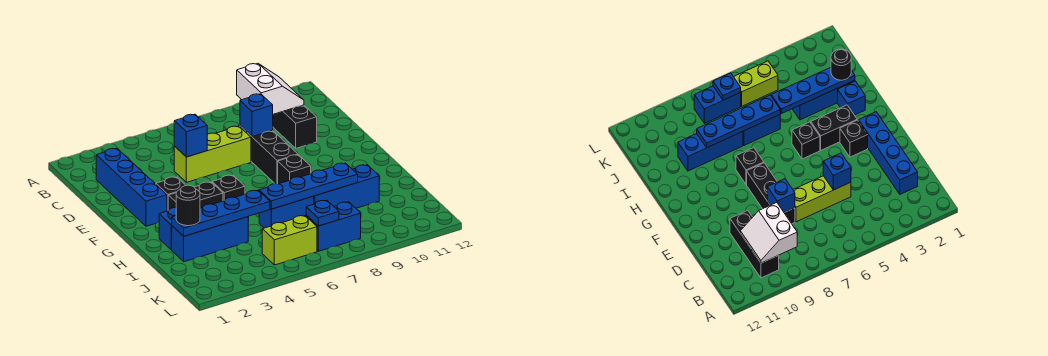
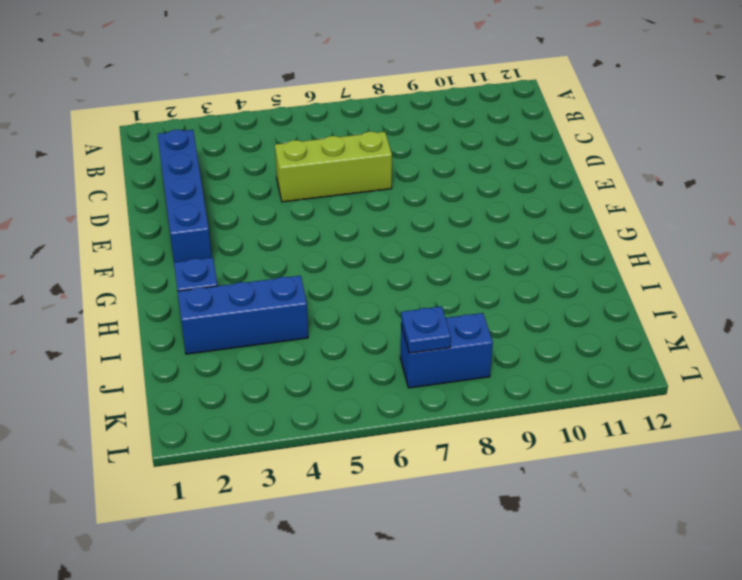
none -> black 1x3 brick [273,105,317,148]
none -> black 1x3 brick [240,126,298,184]
none -> black 1x1 brick [156,177,186,211]

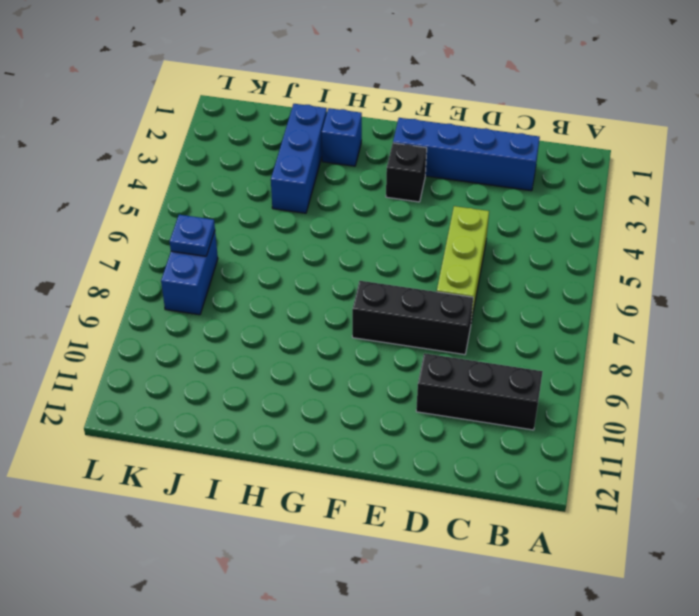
none -> black 1x2 brick [168,182,223,210]
none -> black 1x1 brick [212,175,245,201]
none -> black 1x1 brick [278,155,311,184]

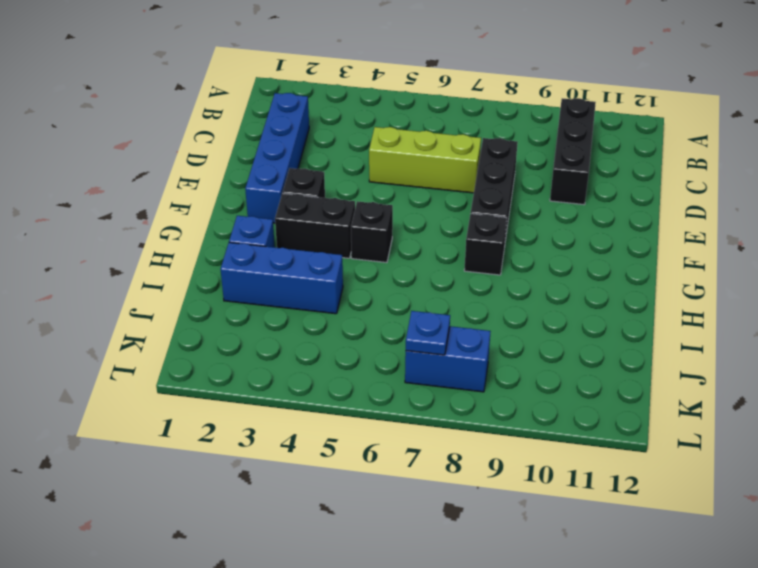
none -> blue 1x2 brick [259,196,314,228]
none -> blue 1x3 brick [314,165,379,208]
none -> lime 1x2 brick [262,216,317,265]

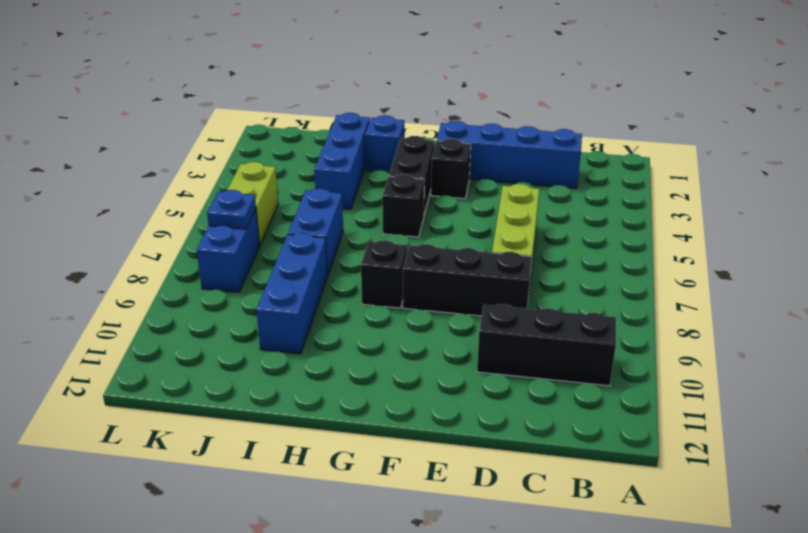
none -> white 2x2 slope [237,63,304,114]
none -> blue 1x1 brick [174,114,207,157]
none -> blue 1x1 brick [240,94,273,137]

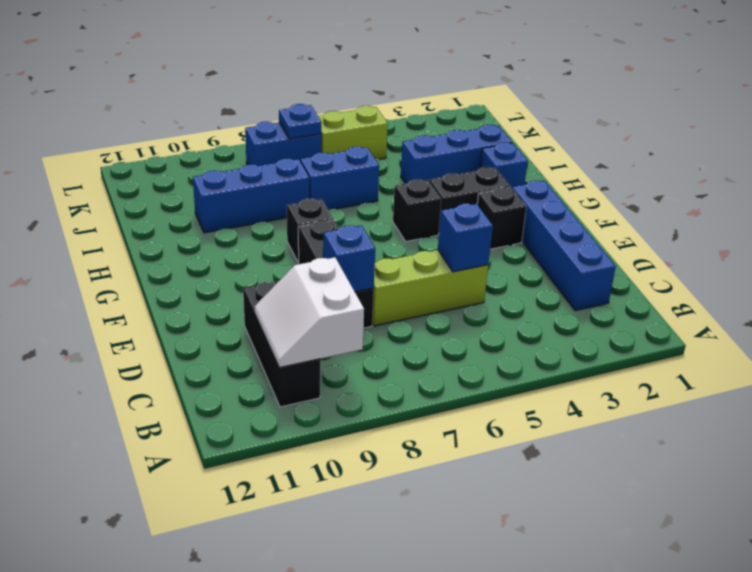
none -> blue 1x4 plate [172,190,270,236]
none -> blue 1x4 plate [259,163,358,209]
none -> black 1x1 round brick [176,185,200,226]

